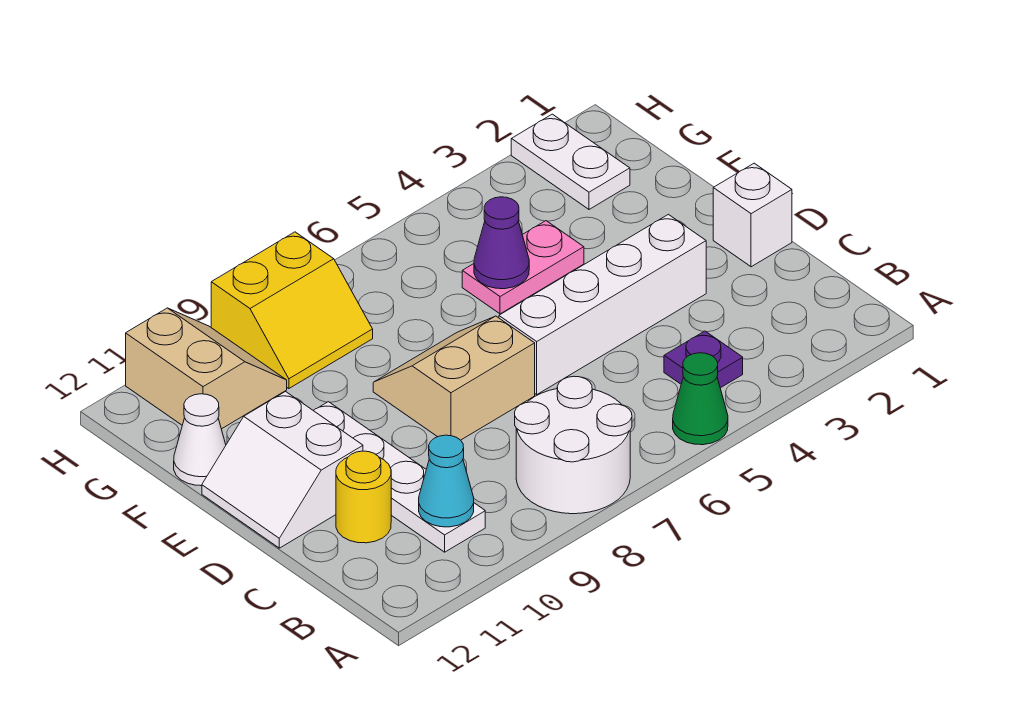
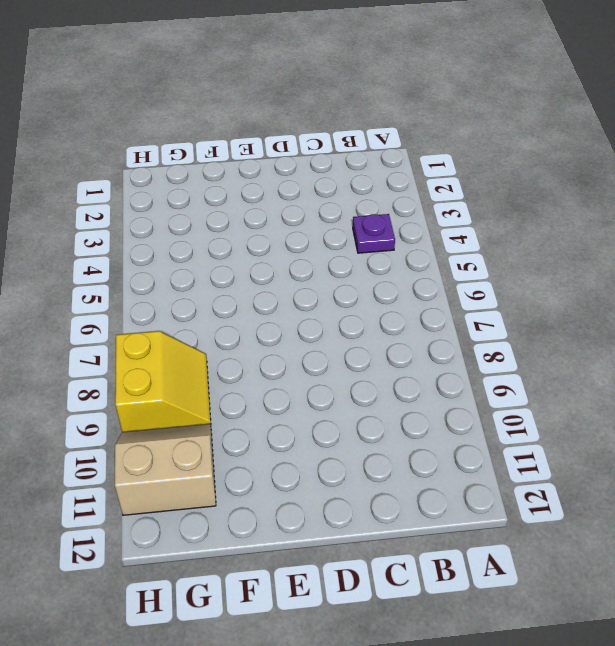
none -> green 1x1 cone [673,353,728,445]
none -> white 2x2 round brick [515,376,632,514]
none -> white 1x4 plate [313,402,485,552]

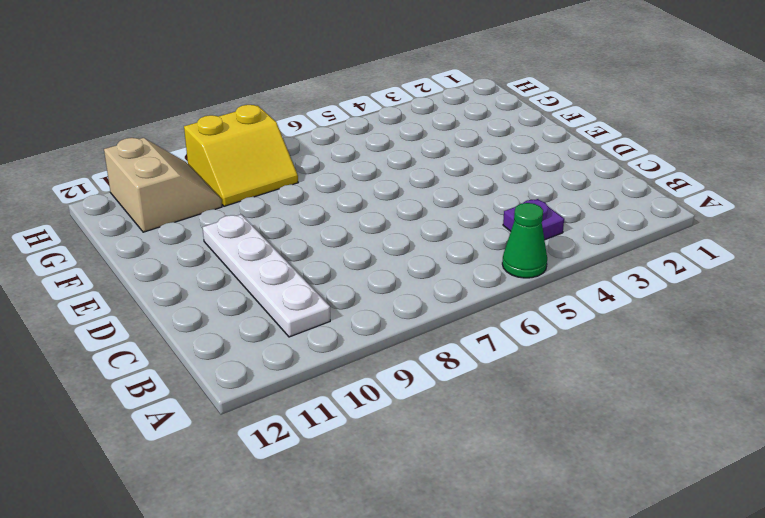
none -> white 2x2 round brick [515,376,632,514]
none -> yellow 1x1 round brick [336,451,391,543]
none -> white 1x1 brick [713,163,792,267]

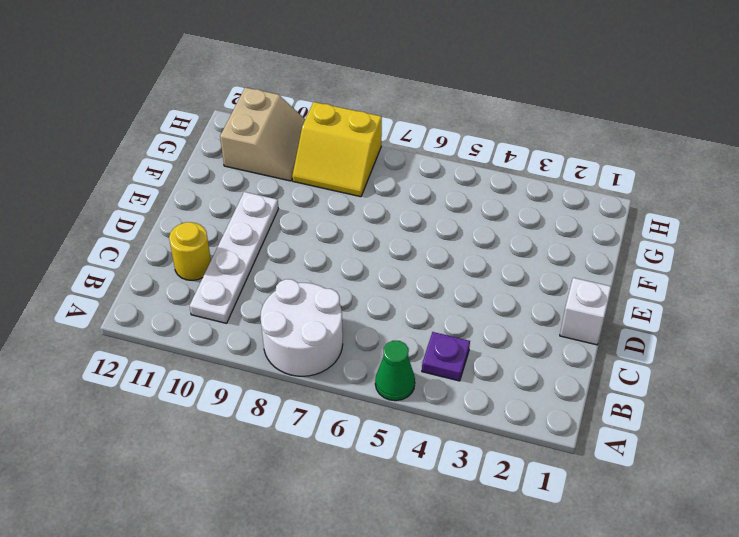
none -> white 1x4 brick [499,214,706,394]
none -> tan 2x2 slope [373,316,535,440]
none -> white 2x2 slope [202,392,363,548]

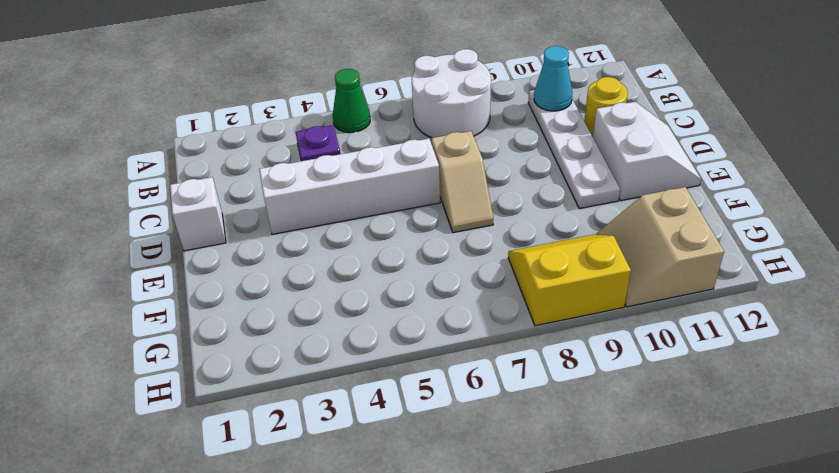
tan 1x2 slope [431,131,493,233] -> tan 2x2 slope [373,316,535,440]
none -> pink 1x2 plate [462,221,584,314]
none -> white 1x1 cone [174,394,226,486]
none -> white 1x2 plate [511,114,630,209]

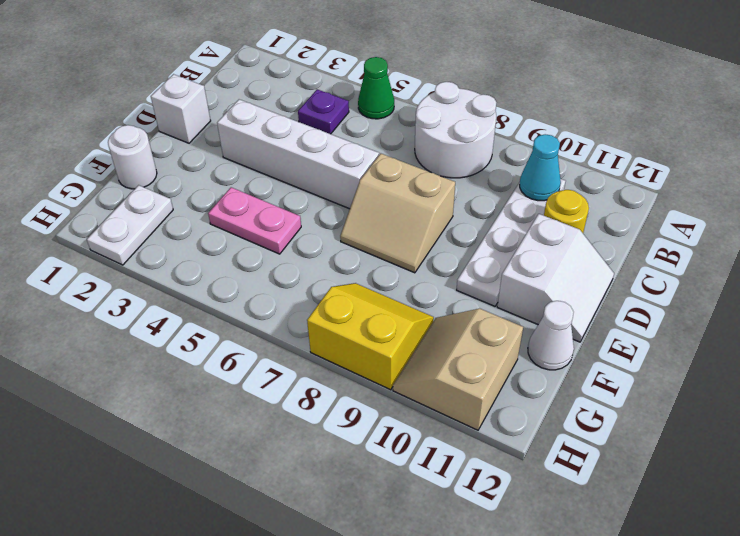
white 1x1 round brick [108,125,157,189] -> none
none -> purple 1x1 cone [474,197,529,289]

